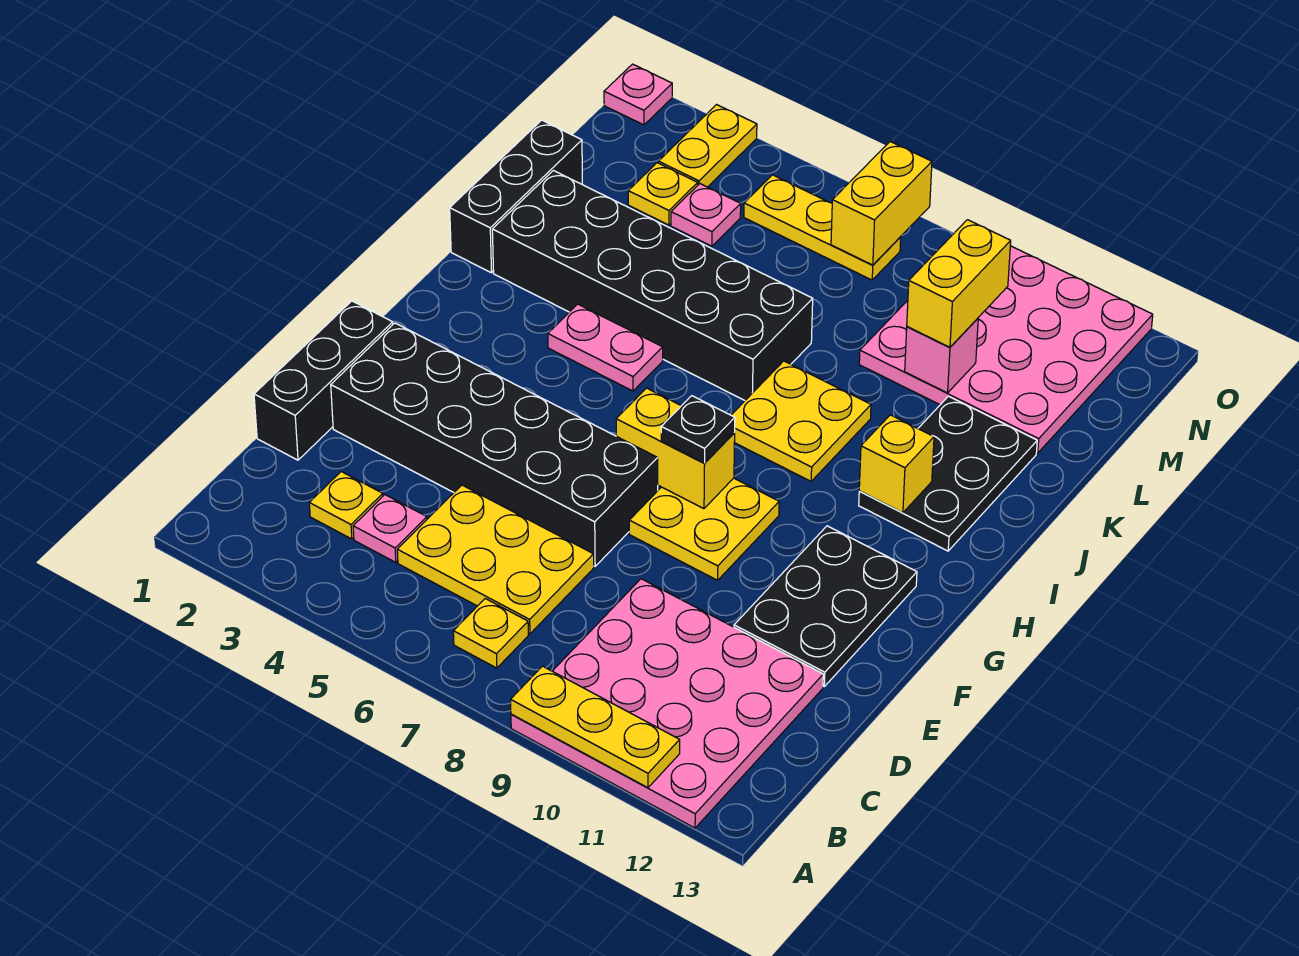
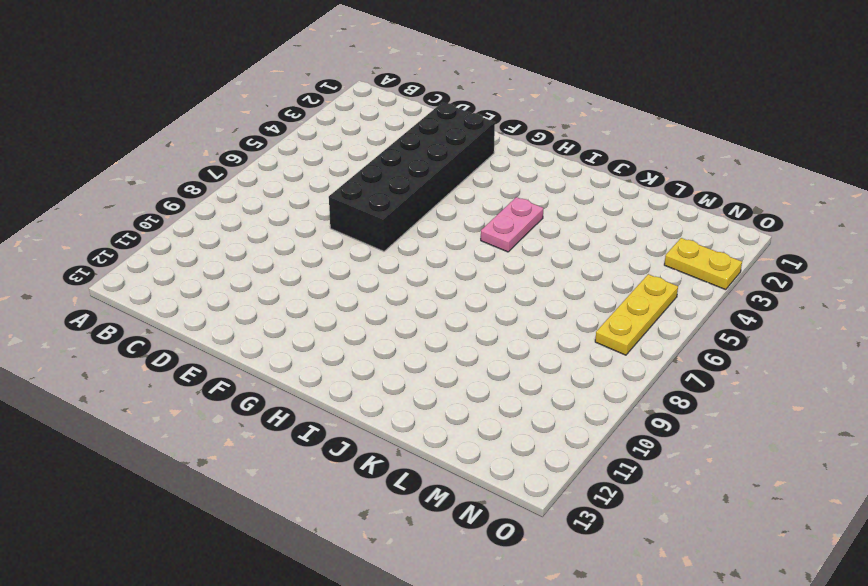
none -> pink 4x4 plate [511,579,823,828]
none -> yellow 1x1 plate [453,599,528,668]
none -> yellow 1x1 plate [309,472,383,539]

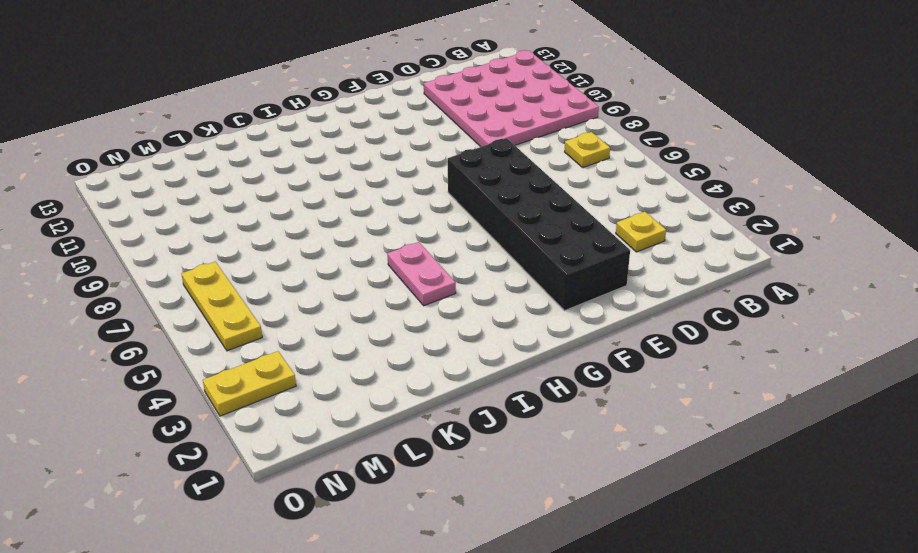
none -> pink 1x1 plate [353,495,427,562]
none -> yellow 2x3 plate [397,485,594,634]
none -> black 1x3 brick [254,301,393,460]

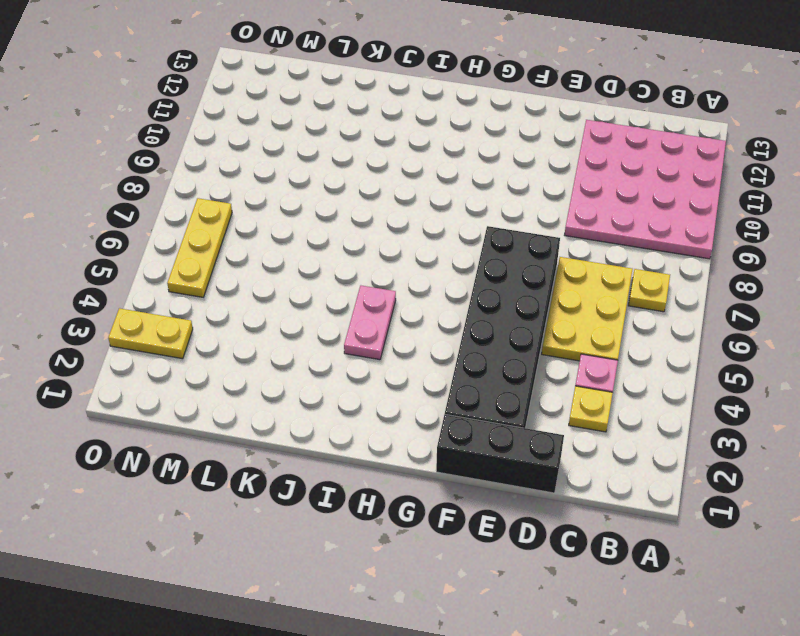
none -> black 2x3 plate [734,526,917,686]
none -> yellow 2x2 plate [629,478,779,580]
none -> yellow 2x2 plate [731,361,871,481]

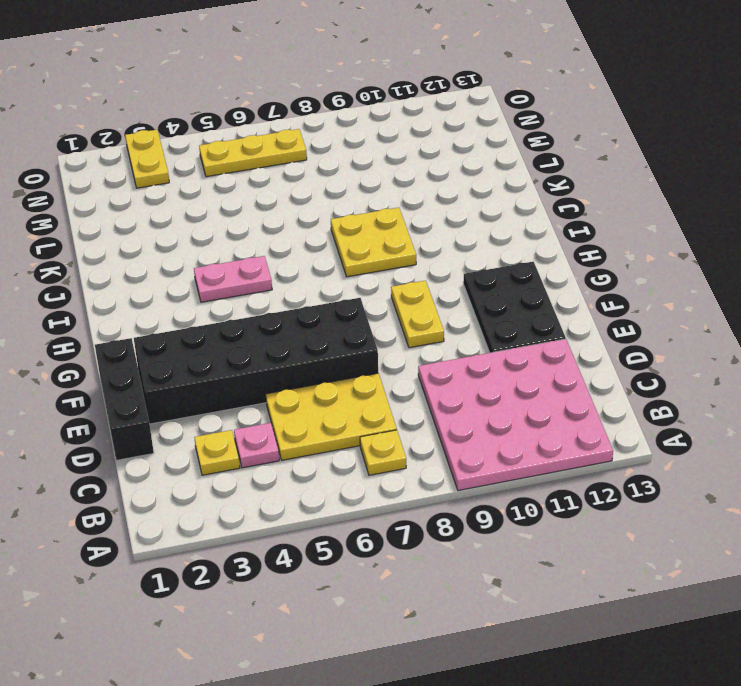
yellow 1x2 plate [391,281,444,348] -> yellow 2x2 plate [629,478,779,580]
none -> black 2x3 plate [859,396,1037,551]
none -> black 1x3 brick [450,120,582,273]
none -> black 2x6 brick [492,171,813,400]

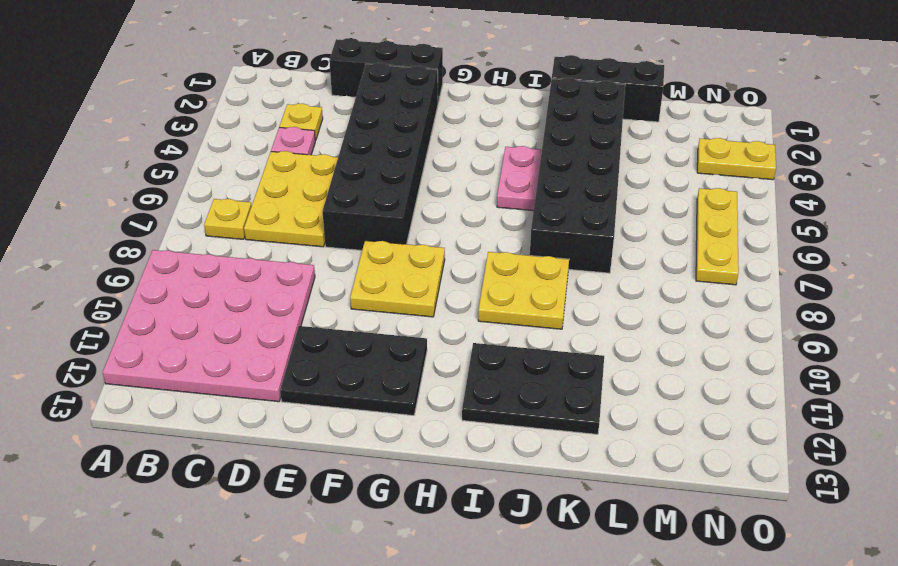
none -> pink 4x4 plate [859,246,1153,453]
none -> yellow 1x1 plate [628,163,698,225]
none -> pink 1x1 plate [671,184,741,246]

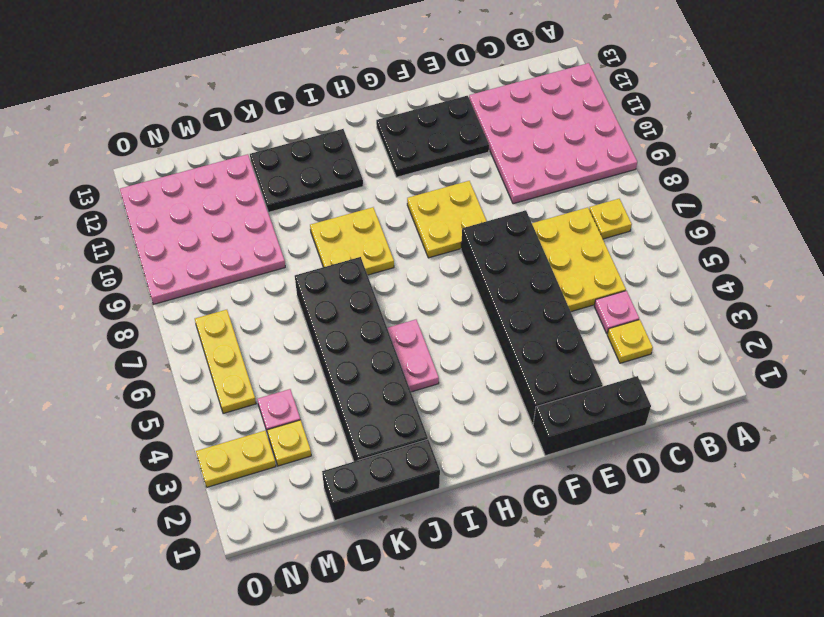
none -> pink 1x1 plate [604,64,672,125]
none -> yellow 1x3 plate [511,666,680,788]
none -> yellow 1x2 brick [616,388,735,509]

